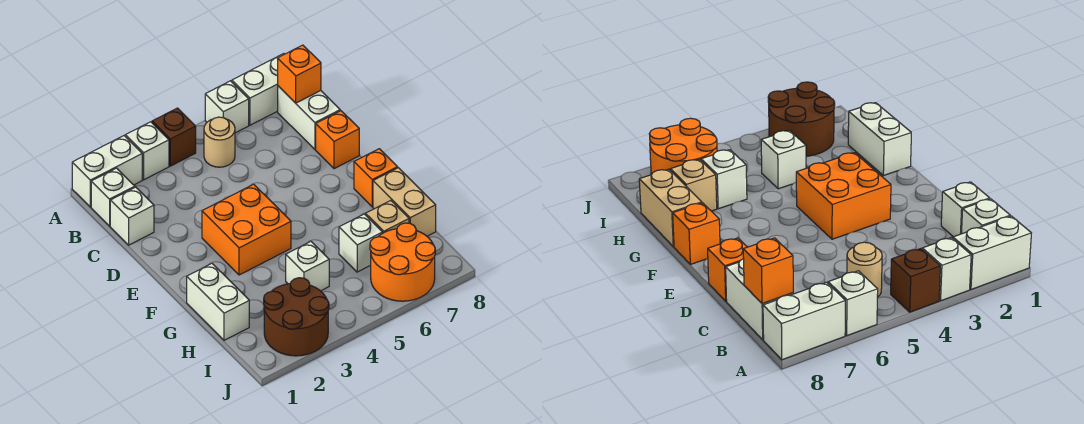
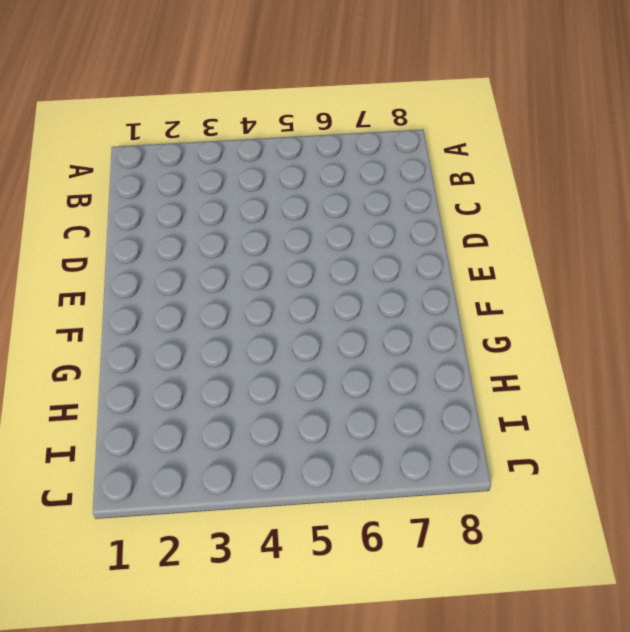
none -> white 1x2 brick [72,136,142,207]
none -> white 1x1 brick [125,122,169,180]
none -> brown 1x1 brick [152,108,196,166]

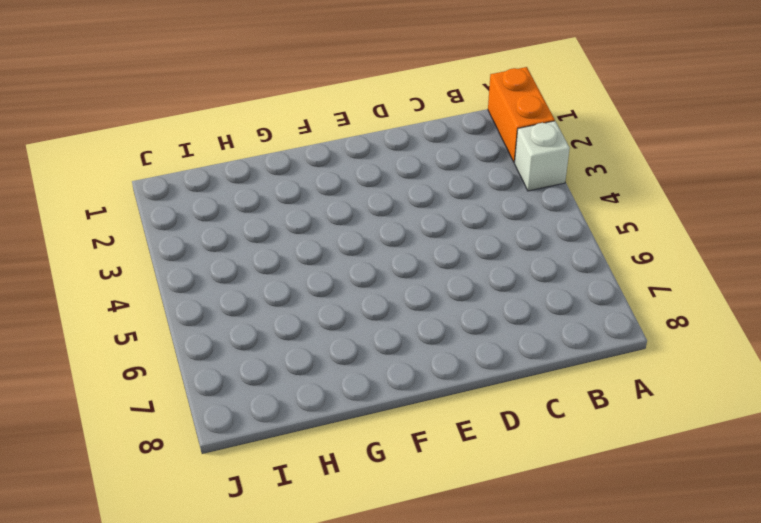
orange 1x2 brick [488,67,555,163] -> white 1x2 brick [72,136,142,207]
none -> brown 1x1 brick [152,108,196,166]
none -> white 1x1 brick [205,81,249,133]
none -> white 1x2 brick [232,54,284,125]

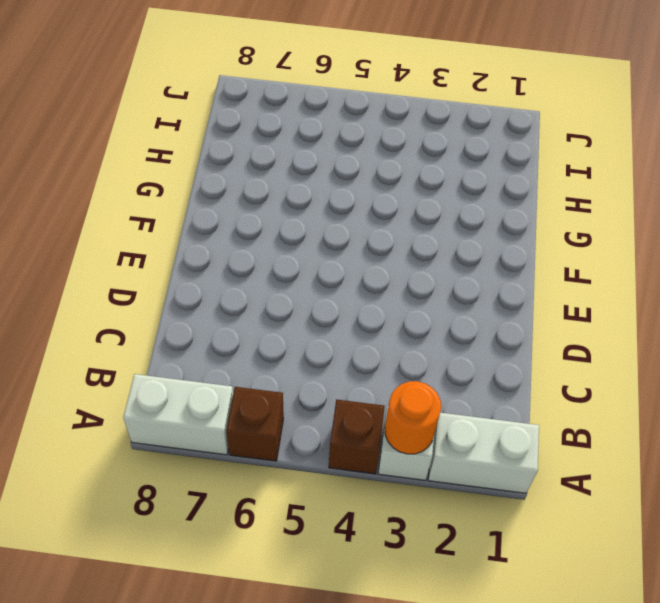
orange 1x1 round brick [385,381,441,454] -> none
brown 1x1 brick [226,387,284,461] -> white 1x1 brick [205,81,249,133]
none -> white 1x1 brick [91,168,135,226]
none -> tan 1x1 round brick [204,117,235,167]
none -> white 1x2 brick [278,86,340,149]

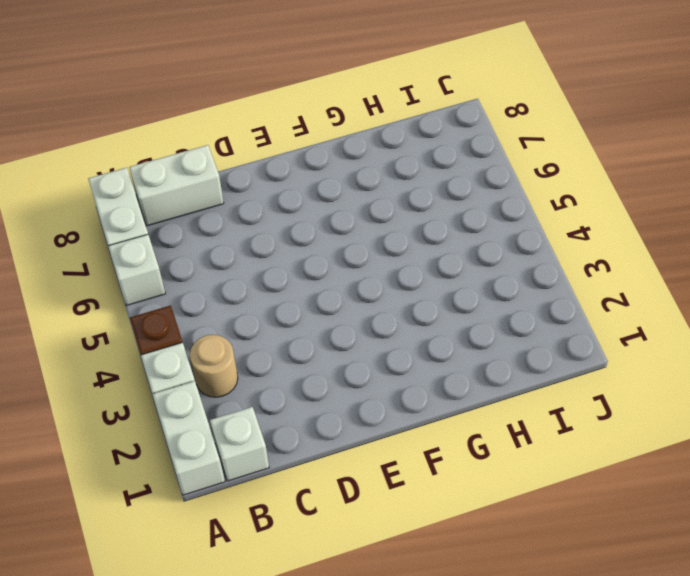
tan 1x1 round brick [190,335,238,397] -> tan 1x1 round brick moved to [204,117,235,167]
none -> white 1x1 brick [110,187,154,245]
none -> orange 1x1 brick [316,111,359,169]
none -> orange 2x2 brick [202,184,291,275]

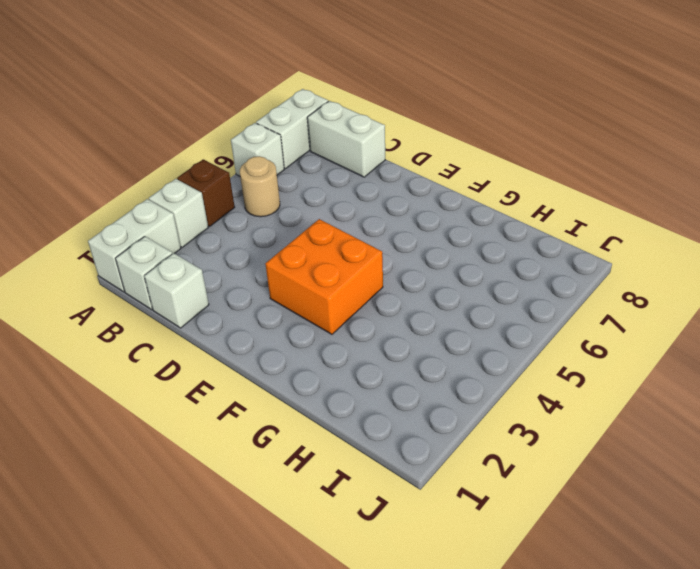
none -> orange 1x1 brick [316,111,359,169]
none -> orange 1x1 brick [354,149,398,207]
none -> white 1x2 brick [187,264,249,340]

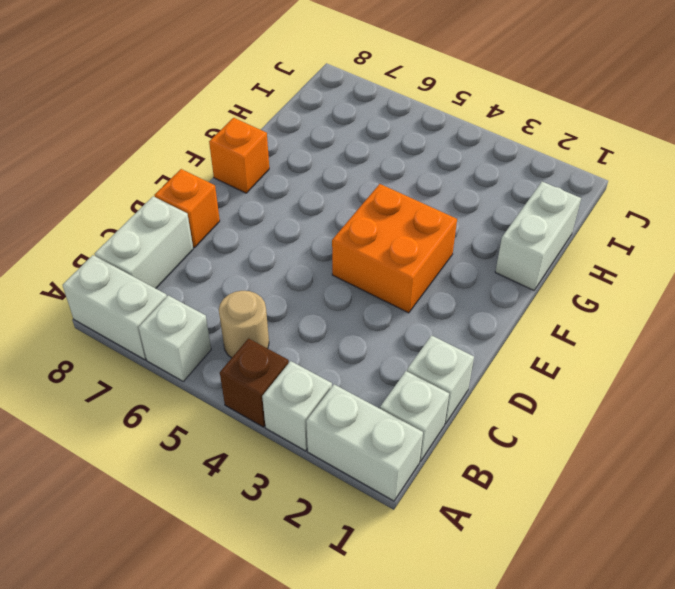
none -> tan 1x2 brick [373,168,436,236]
none -> white 1x1 brick [286,242,329,291]
none -> white 1x1 brick [339,214,383,272]

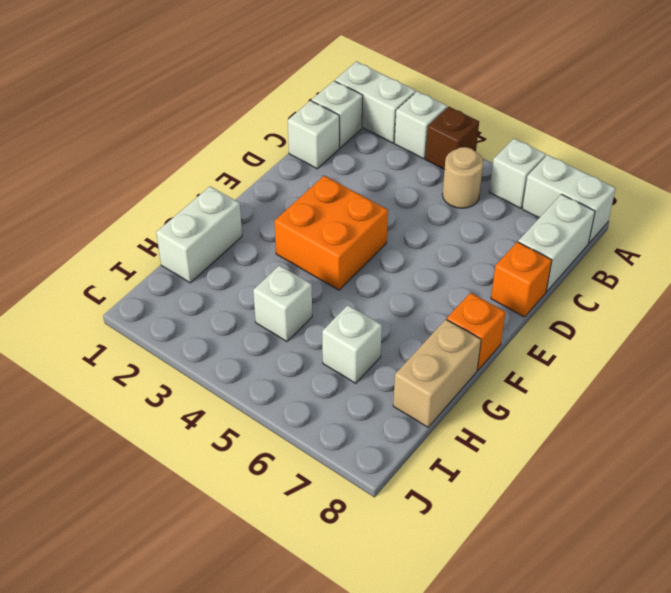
none -> tan 1x1 brick [366,200,409,233]
none -> brown 2x2 round brick [264,278,329,356]
none -> orange 2x2 round brick [370,223,435,301]

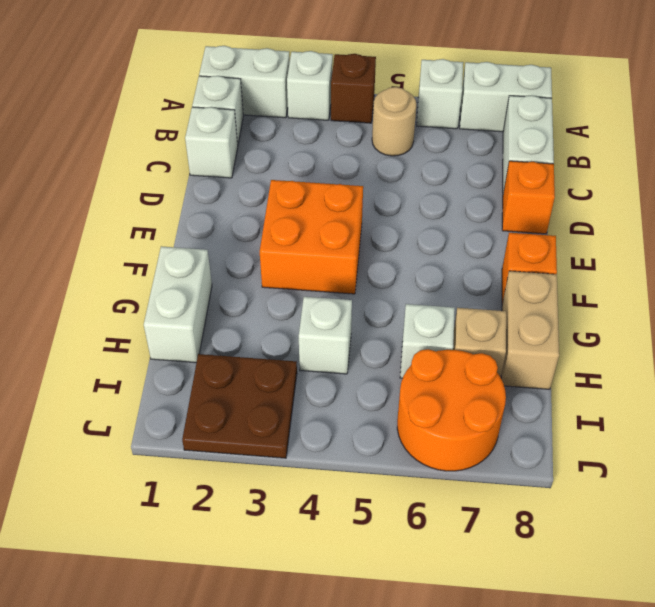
brown 2x2 plate [182,354,297,458] -> brown 2x2 round brick [264,278,329,356]
none -> orange 1x1 brick [278,45,321,103]

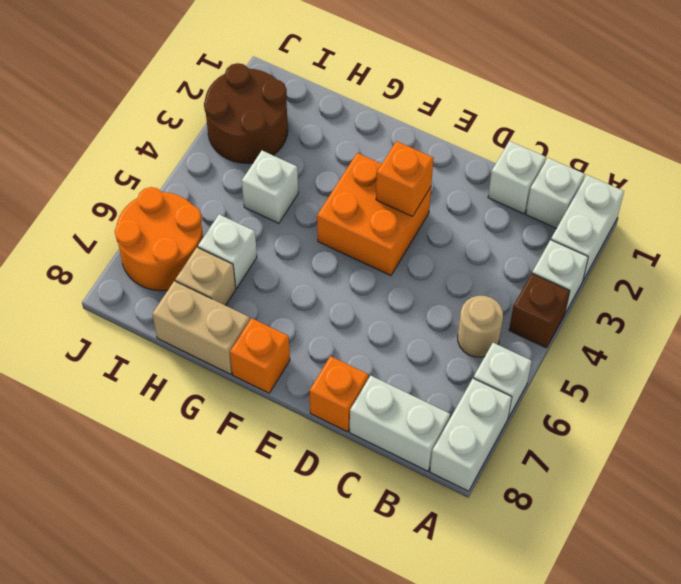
orange 1x1 brick [376,141,434,216] -> orange 1x1 brick moved to [278,45,321,103]
none -> white 1x2 brick [187,264,249,340]

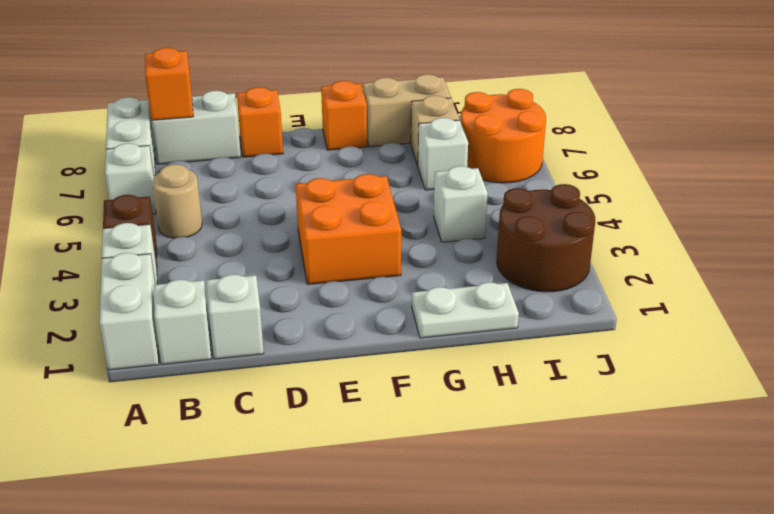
white 1x2 plate [412,282,519,338] -> white 1x2 brick [187,264,249,340]

